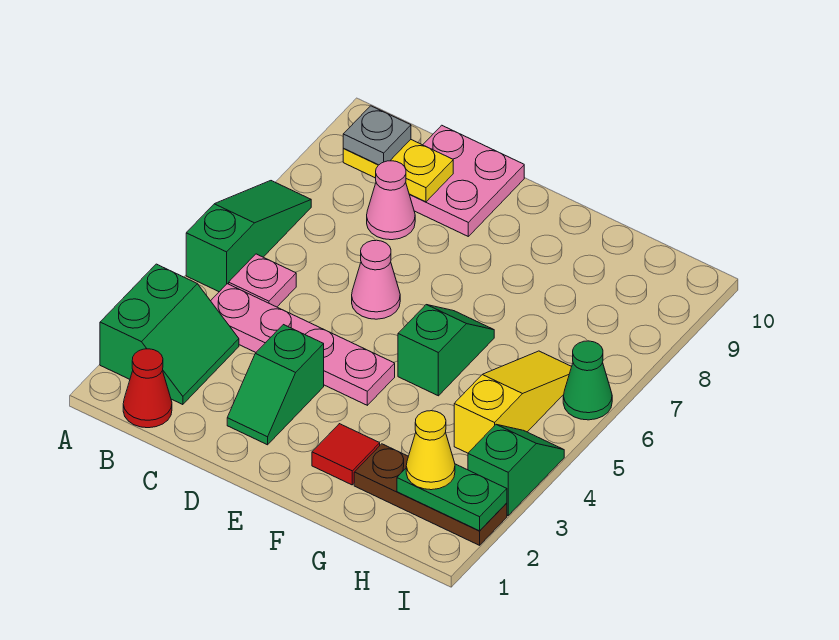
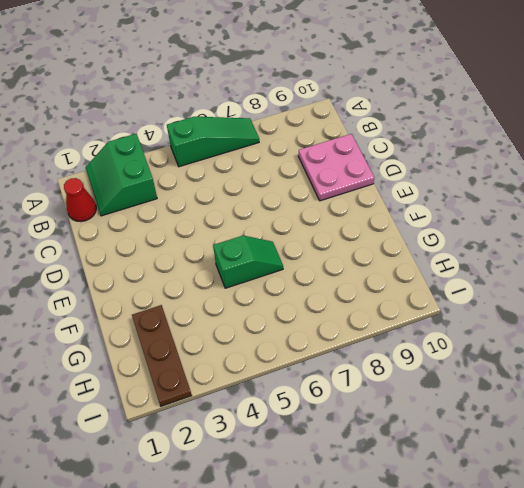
green 2x2 slope [86,134,157,216] -> green 2x2 slope turned to [100,264,239,405]
none -> pink 1x4 plate [211,284,395,405]
none -> pink 1x1 plate [229,254,296,307]
none -> pink 1x1 cone [367,161,415,240]

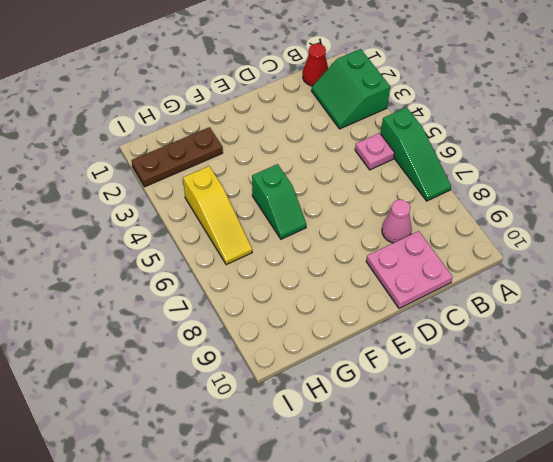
none -> pink 1x4 plate [211,284,395,405]
none -> green 1x2 slope [227,325,324,445]
none -> pink 1x1 cone [352,240,400,319]

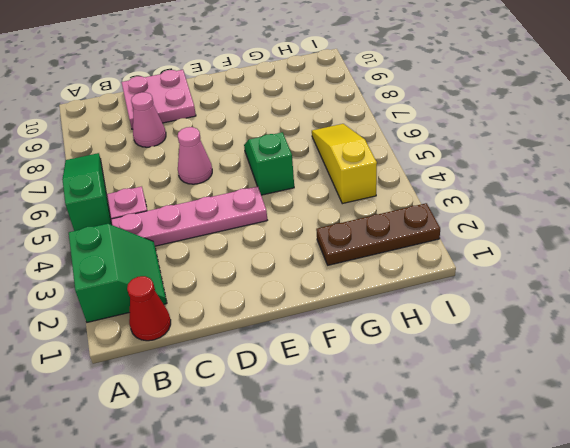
none -> green 1x2 slope [227,325,324,445]
none -> red 1x1 tile [312,424,380,485]
none -> green 1x2 slope [468,425,564,515]

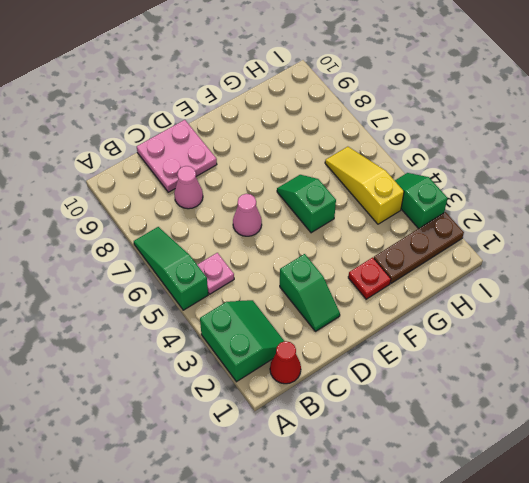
red 1x1 plate [348,257,391,299] -> red 1x1 tile [312,424,380,485]
none -> pink 1x4 plate [211,284,395,405]
none -> green 1x1 cone [563,341,612,420]
none -> yellow 1x2 plate [343,140,453,202]

